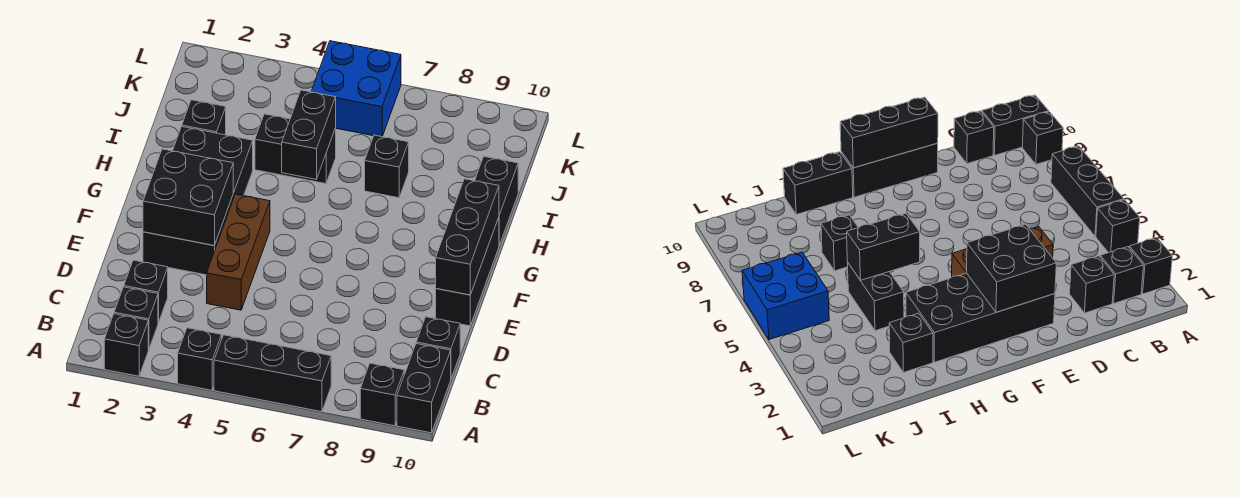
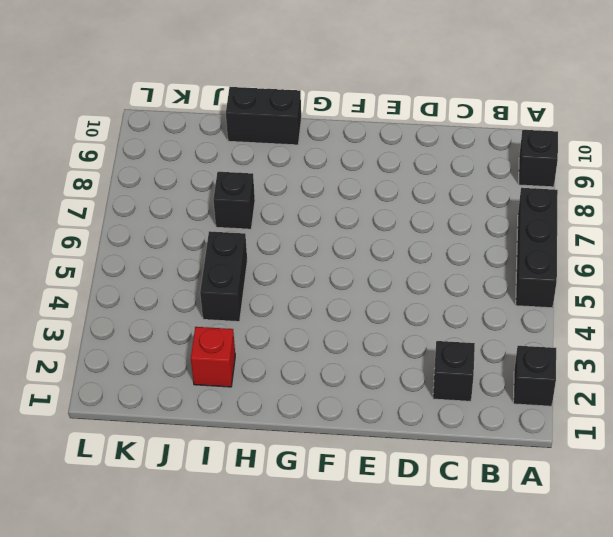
red 1x1 brick [191,327,235,387] -> black 1x1 brick [182,100,226,135]
none -> black 1x1 brick [178,328,222,390]
none -> black 1x2 brick [397,344,451,433]
none -> black 1x1 brick [114,287,158,350]

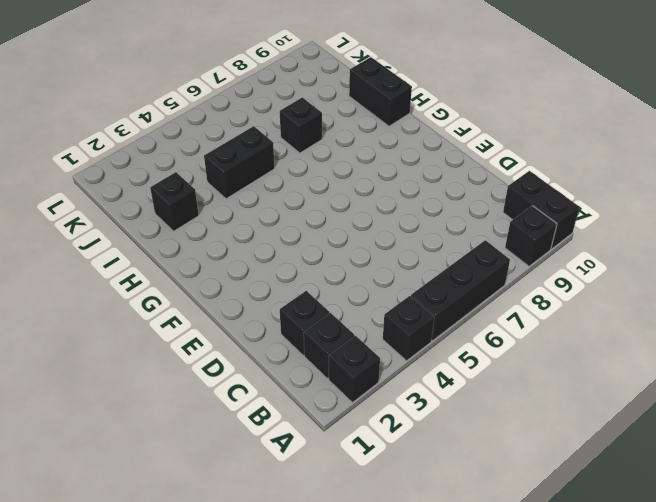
none -> black 1x1 brick [416,317,460,378]
none -> brown 1x3 brick [207,194,270,310]
none -> black 2x4 brick [143,127,253,275]

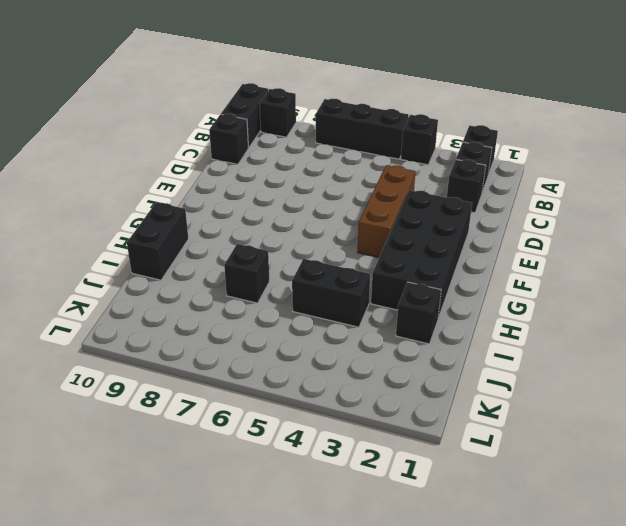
none -> black 1x3 brick [436,217,499,326]
none -> blue 2x2 brick [311,41,401,137]
none -> black 2x2 brick [143,149,233,246]

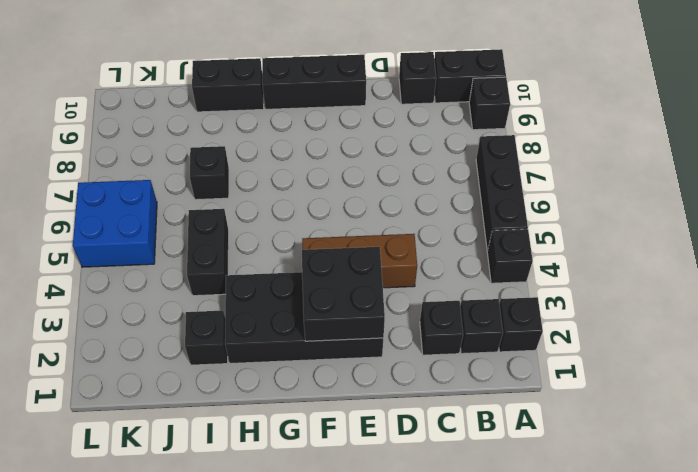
none -> black 1x3 brick [436,179,499,295]
none -> black 1x2 brick [282,90,336,179]

